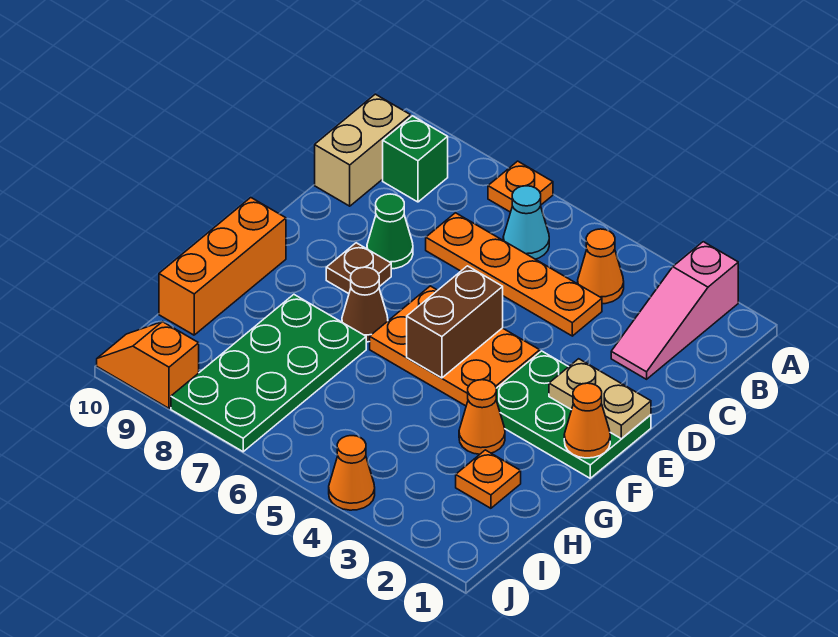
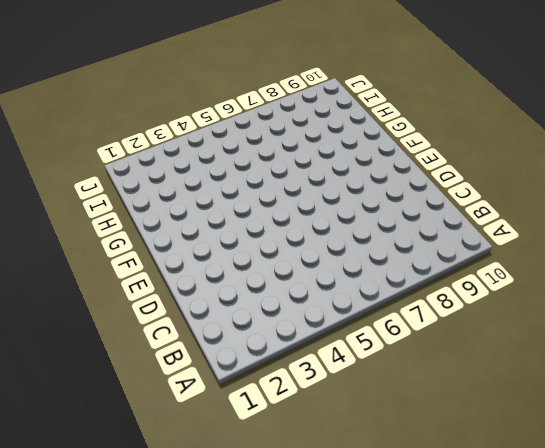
none -> pink 1x3 slope [611,242,738,379]
none -> orange 1x1 plate [488,161,553,212]
none -> orange 1x1 cone [578,229,624,304]

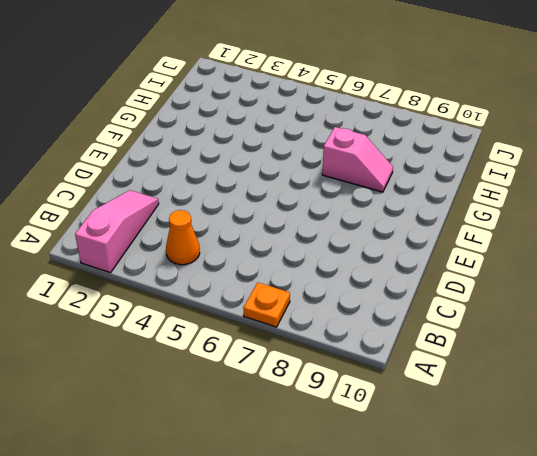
pink 1x2 slope [322,127,393,192] -> green 2x4 plate [171,295,366,452]
none -> cyan 1x1 cone [503,186,549,259]
none -> green 1x1 brick [383,116,448,202]
none -> tan 1x2 brick [315,94,411,206]

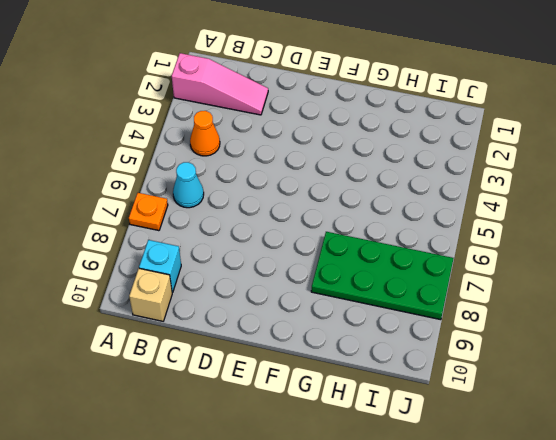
cyan 1x1 brick [139,240,181,293] -> green 1x1 brick [383,116,448,202]
tan 1x1 brick [129,268,172,321] -> tan 1x2 brick [315,94,411,206]
none -> orange 1x4 plate [426,213,602,336]
none -> green 1x1 cone [367,194,413,269]
none -> green 2x3 plate [496,351,651,478]

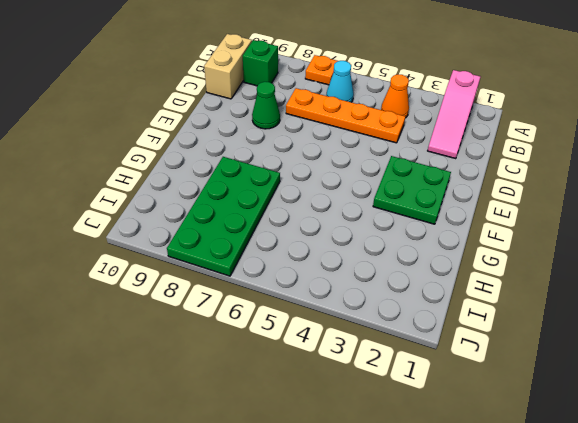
green 2x2 plate [373,156,451,224] -> green 2x3 plate [496,351,651,478]
none -> orange 2x3 plate [370,286,540,406]
none -> brown 1x1 plate [326,243,391,294]
none -> brown 1x1 cone [342,267,388,342]

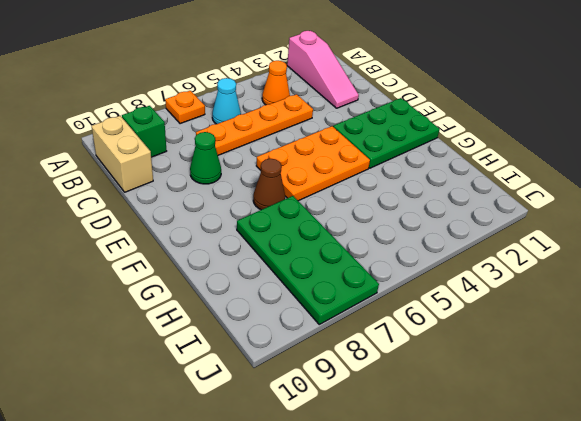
none -> brown 1x1 plate [326,243,391,294]
none -> orange 1x3 brick [159,198,286,335]
none -> orange 1x1 cone [459,380,505,454]

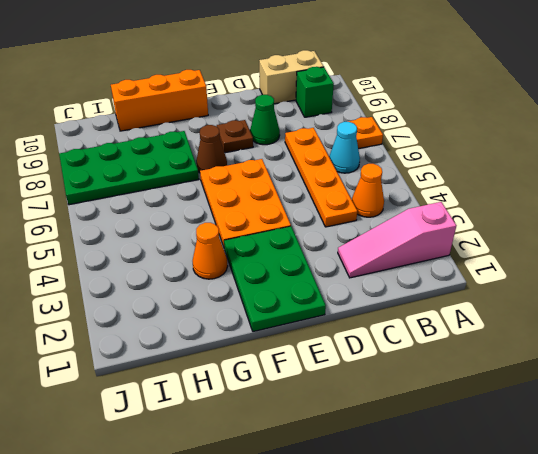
none -> orange 1x1 plate [456,450,521,508]
none -> orange 1x1 cone [329,436,375,510]
none -> orange 1x2 slope [97,322,199,408]

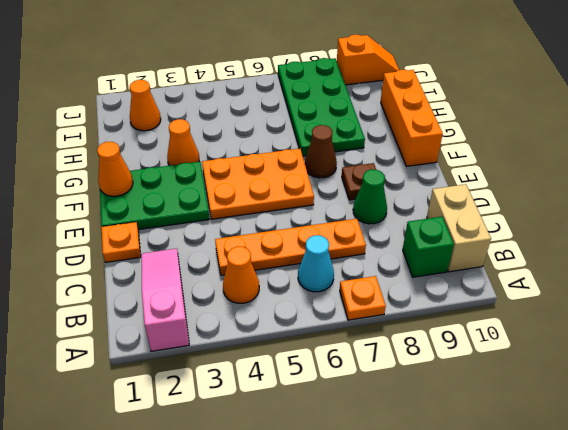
orange 1x1 plate [102,222,141,262] -> orange 1x1 plate moved to [456,450,521,508]
orange 1x1 cone [130,80,161,131] -> orange 1x1 cone moved to [329,436,375,510]
none -> tan 1x2 plate [549,359,651,439]
none -> brown 1x2 brick [407,266,503,378]

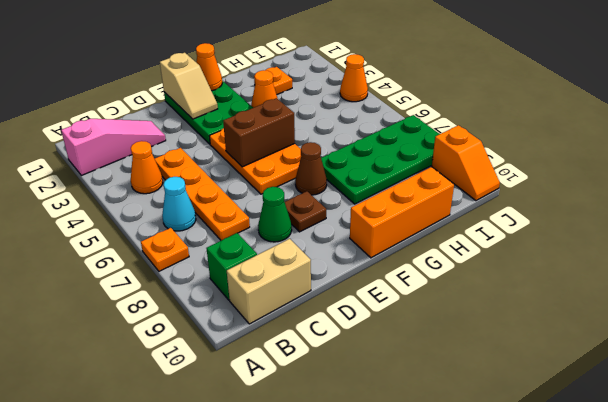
tan 1x2 slope [160,53,218,119] -> tan 1x2 plate [549,359,651,439]

